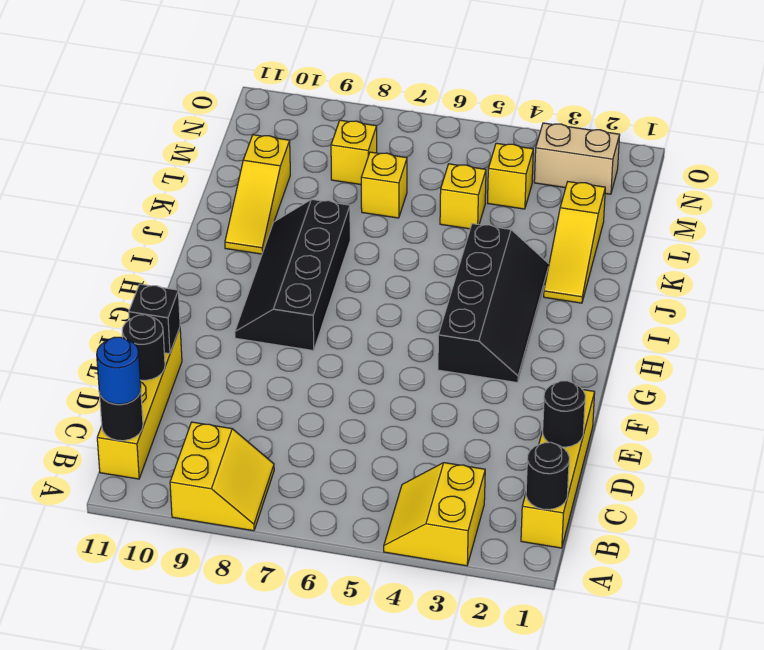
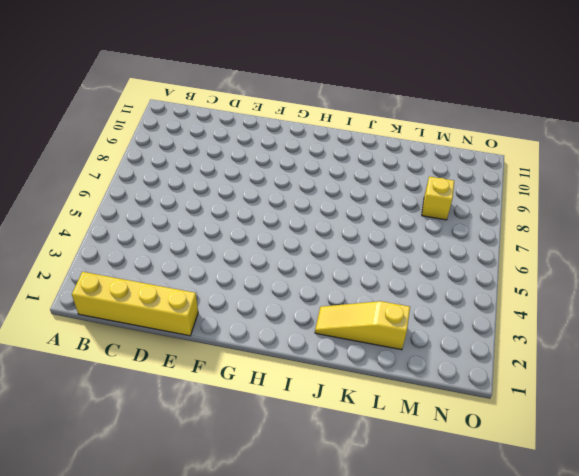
none -> yellow 2x2 slope [384,463,485,566]
none -> yellow 2x2 slope [170,422,274,531]
none -> yellow 1x4 brick [97,328,182,479]

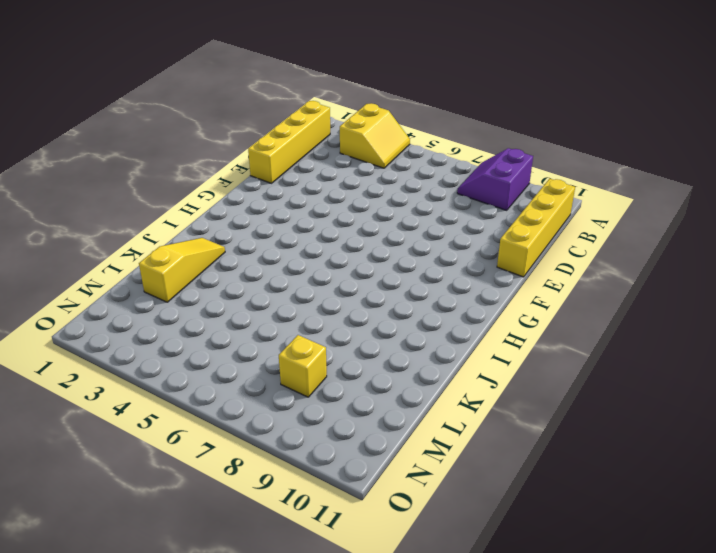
purple 2x2 slope [457,148,533,210] -> yellow 2x2 slope [170,422,274,531]
none -> black 2x4 slope [438,224,549,383]
none -> black 2x4 slope [235,199,350,351]
none -> yellow 1x3 slope [225,135,290,254]

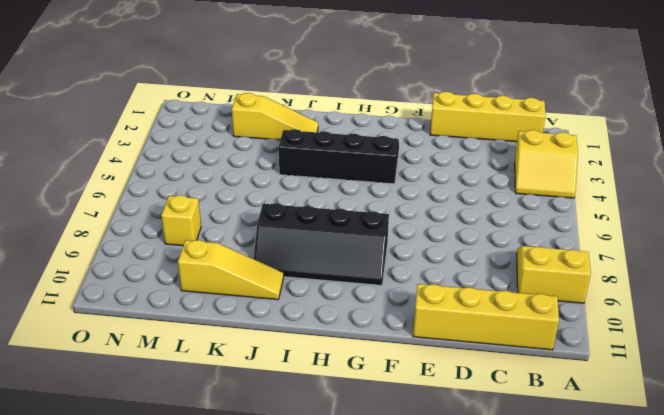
none -> yellow 1x1 brick [440,164,486,229]
none -> yellow 1x1 brick [361,152,407,218]
none -> yellow 1x1 brick [488,143,533,209]

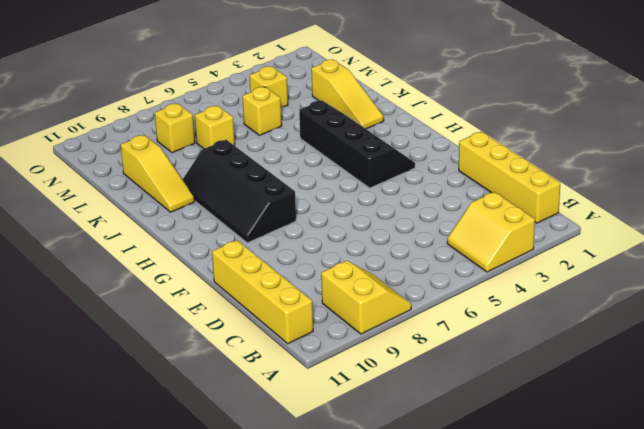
none -> tan 1x2 brick [534,123,620,194]
none -> black 1x1 round brick [526,442,569,510]
none -> black 1x1 round brick [99,390,143,441]

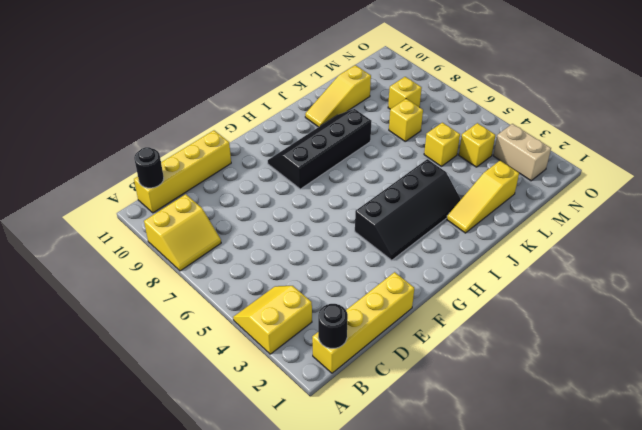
none -> black 1x1 round brick [543,381,585,447]
none -> black 1x1 round brick [122,315,165,380]
none -> black 1x1 brick [129,284,180,354]

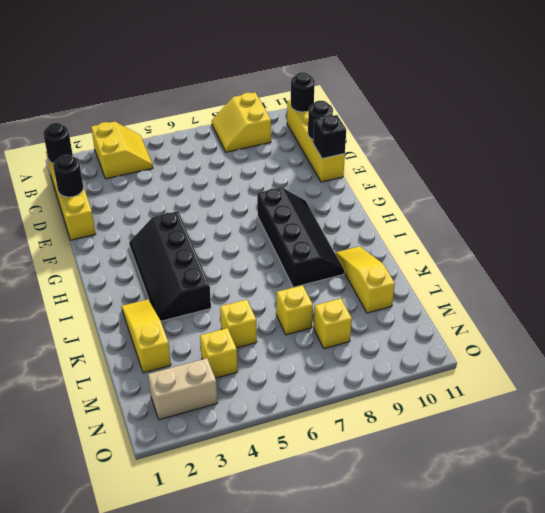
none -> blue 1x1 round brick [97,337,141,404]

